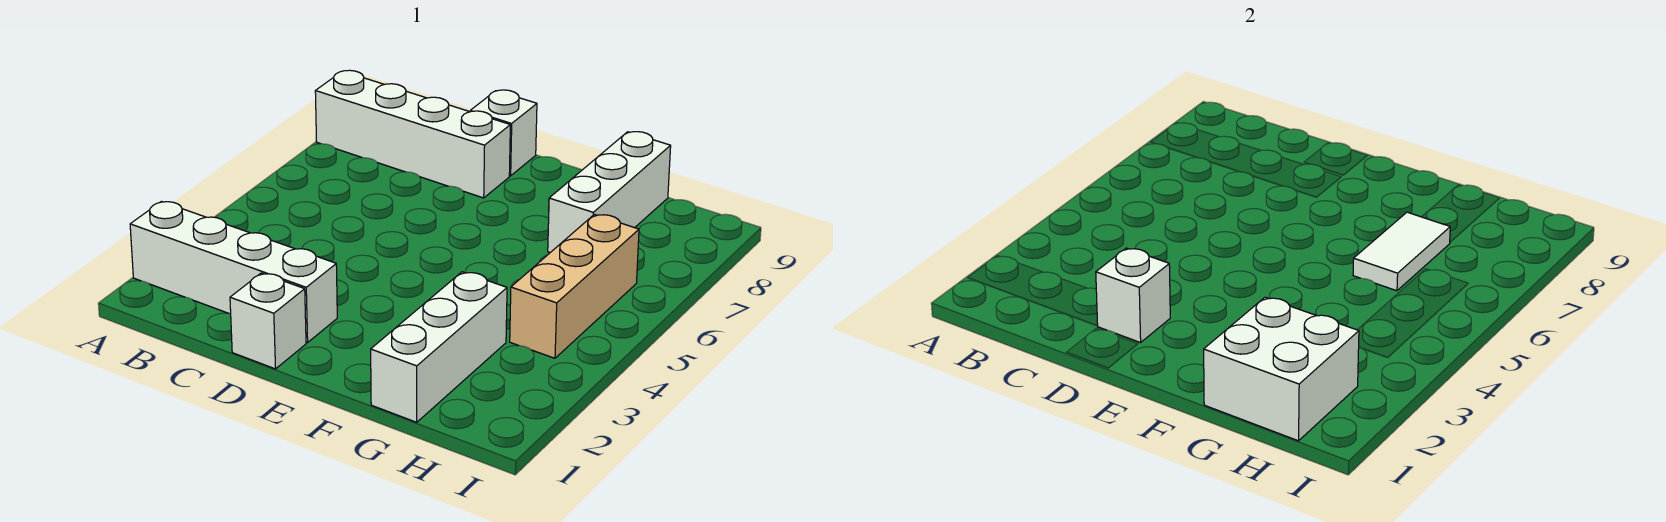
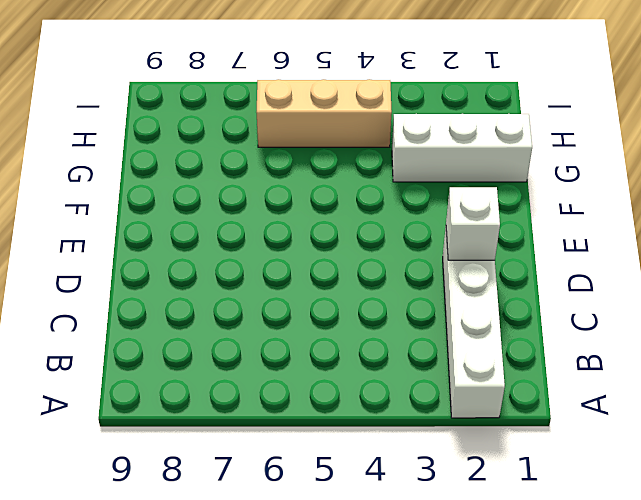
none -> white 1x4 brick [315,70,510,198]
none -> white 1x1 brick [230,273,306,369]

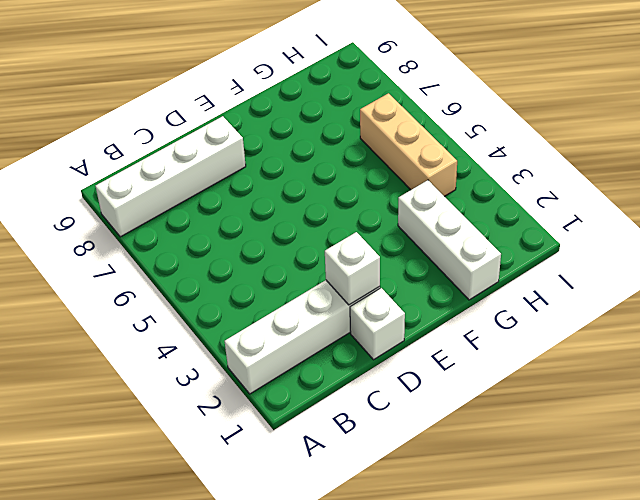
none -> white 1x1 brick [470,90,537,176]
none -> white 1x3 brick [548,132,671,252]

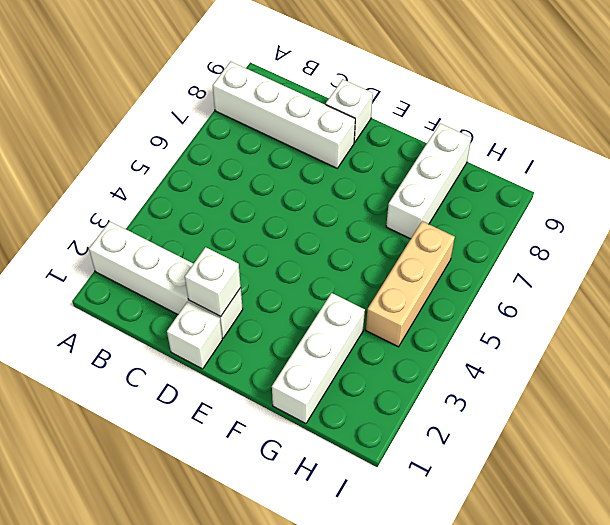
none -> white 2x2 brick [1204,297,1359,441]
none -> white 1x2 tile [1353,212,1450,291]

